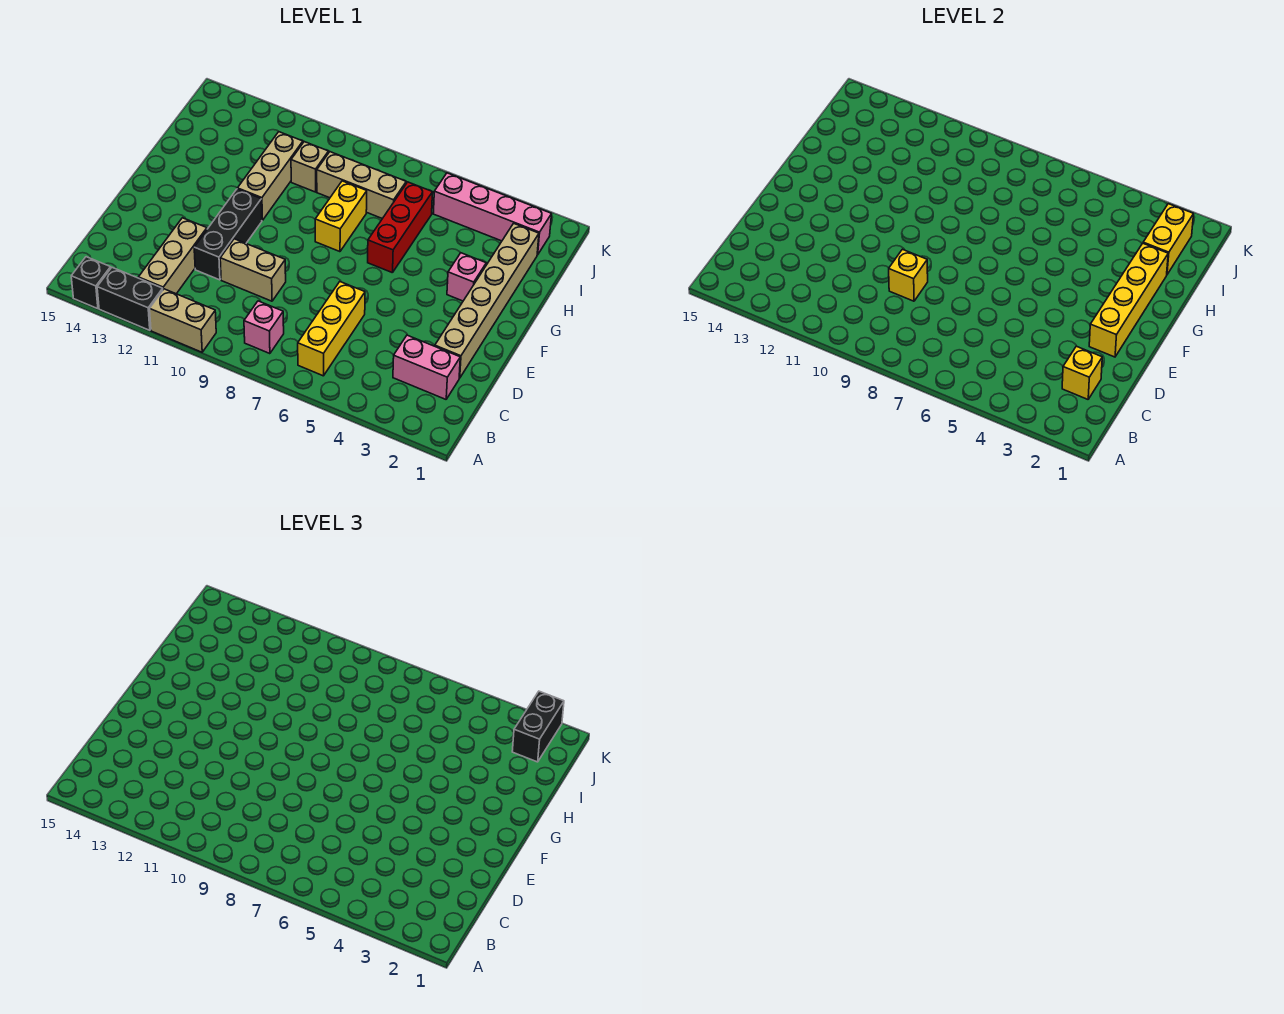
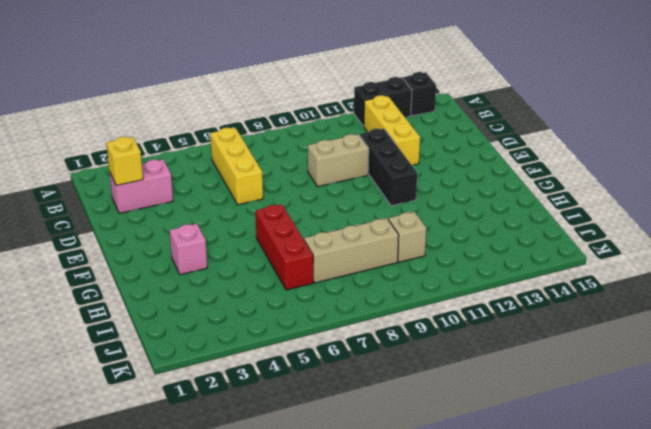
yellow 1x3 brick [364,95,420,165] -> tan 1x3 brick [138,218,207,294]
none -> tan 1x2 brick [150,289,216,352]
none -> pink 1x1 brick [244,301,284,354]
none -> tan 1x6 brick [435,223,539,378]

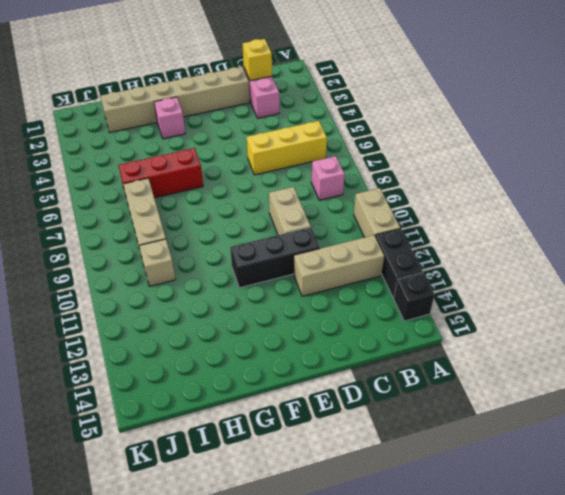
none -> yellow 1x2 brick [315,181,367,252]
none -> tan 1x3 brick [237,132,303,221]
none -> pink 1x4 brick [433,173,552,255]

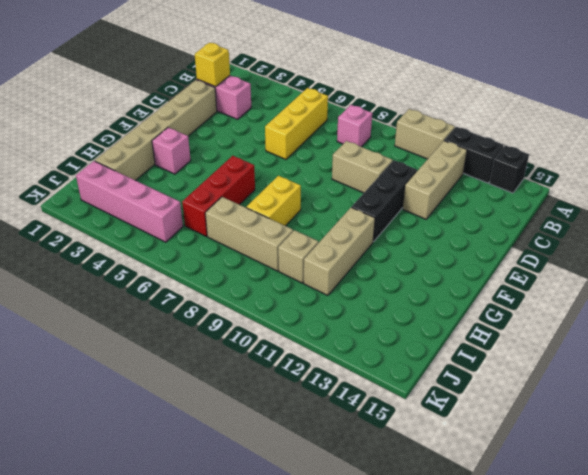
none -> yellow 1x1 brick [889,249,928,301]
none -> yellow 1x4 brick [1089,244,1168,357]
none -> yellow 1x2 brick [1143,204,1194,274]

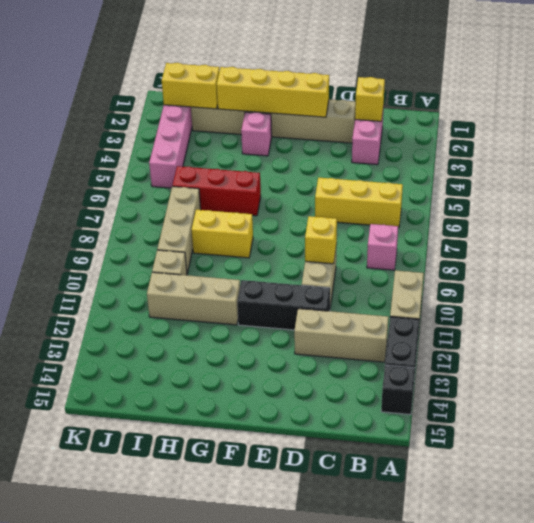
none -> black 1x2 brick [512,691,564,762]

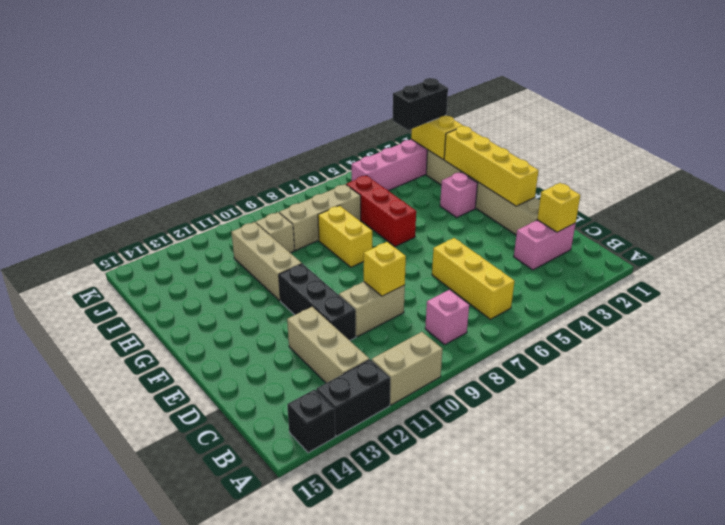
black 1x2 brick [393,78,448,130] -> black 1x2 brick turned to [512,691,564,762]

